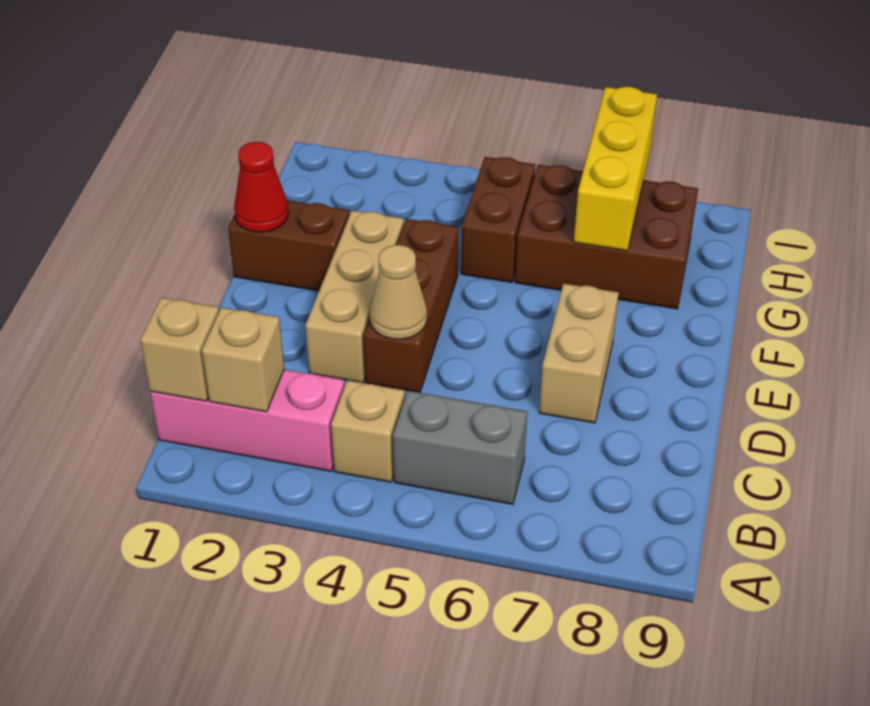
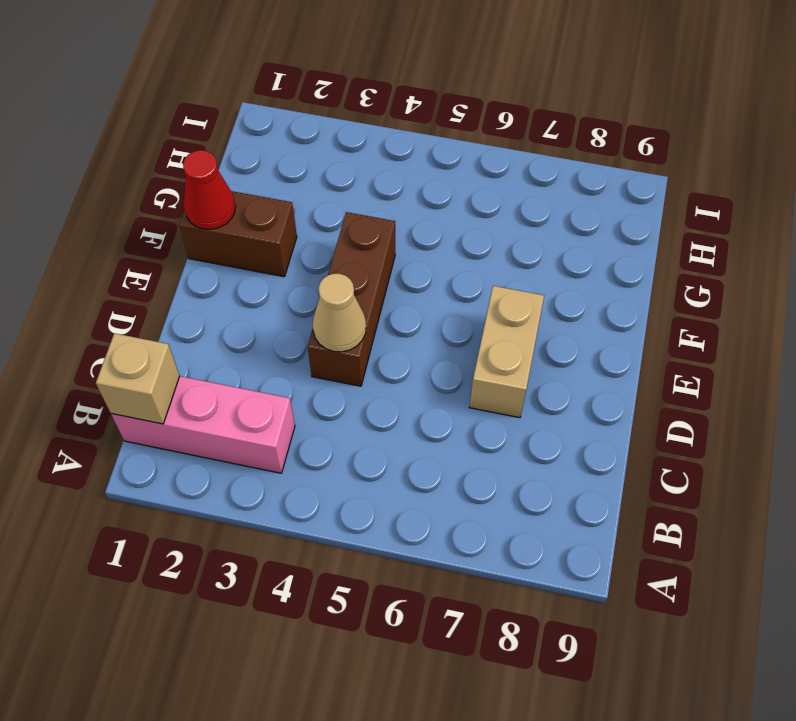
none -> tan 1x1 brick [331,380,405,482]
none -> grey 1x2 brick [393,391,527,504]
none -> tan 1x3 brick [305,210,404,383]

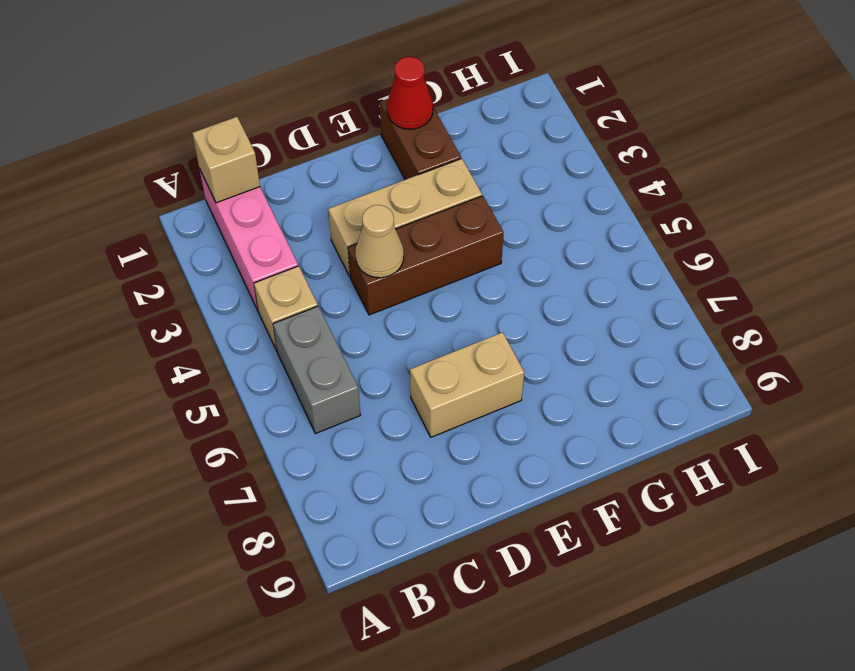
none -> brown 1x2 brick [461,157,535,282]
none -> brown 2x3 brick [515,165,698,309]
none -> tan 1x1 brick [202,307,284,412]

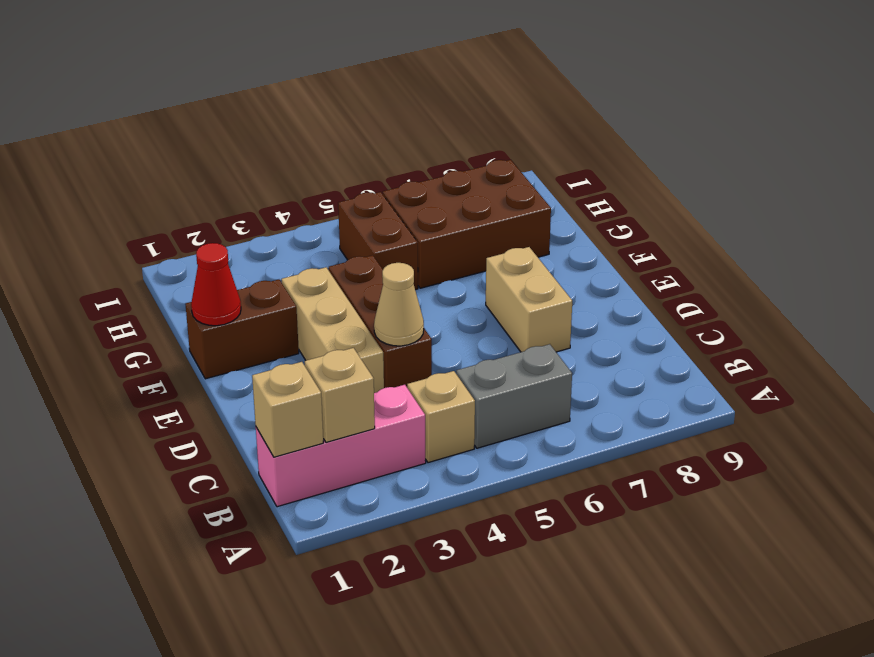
none -> yellow 1x3 brick [574,87,657,251]

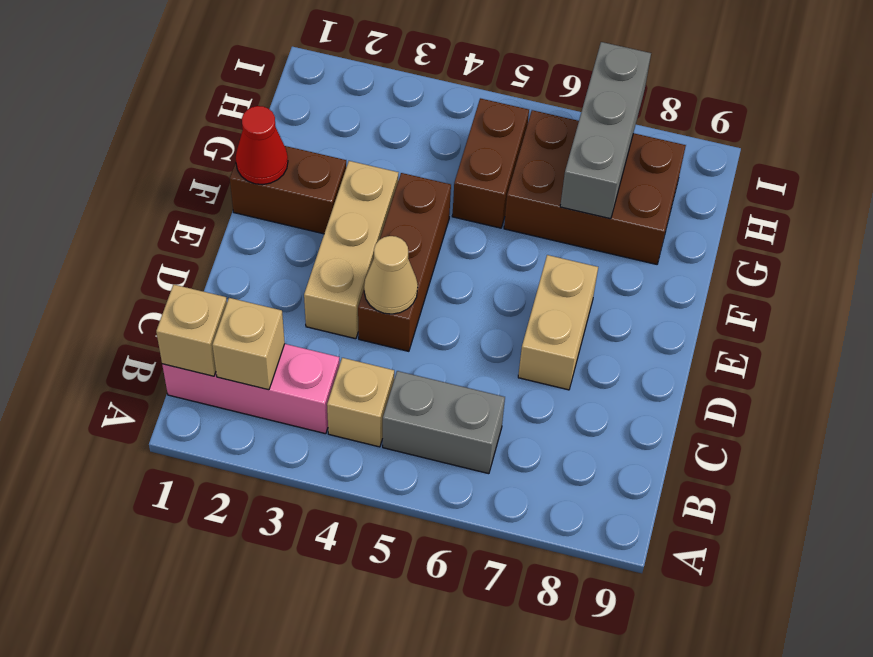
grey 1x3 brick [560,42,651,219] -> yellow 1x3 brick [574,87,657,251]

